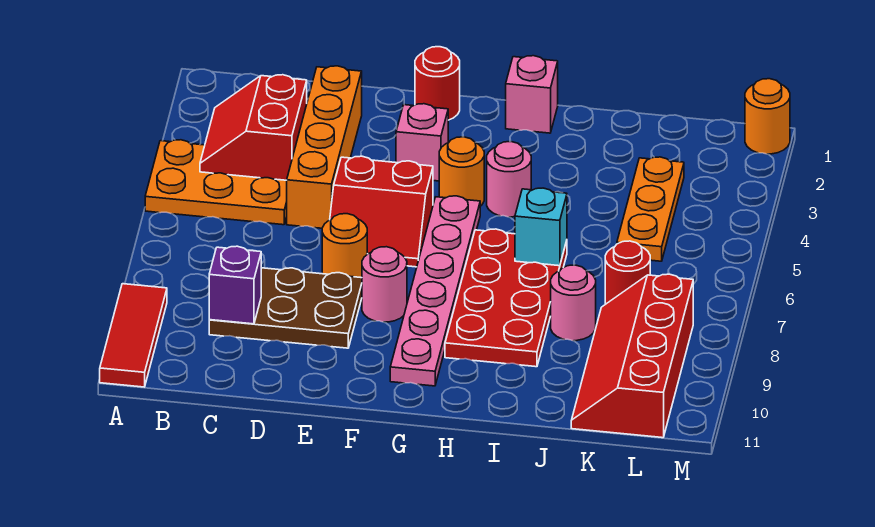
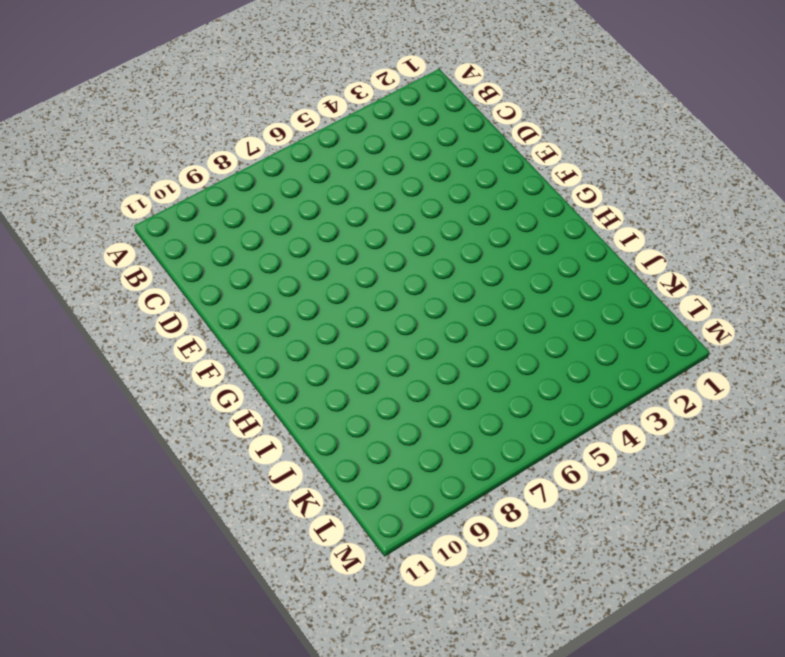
none -> orange 2x3 plate [145,140,287,225]
none -> red 1x3 tile [100,284,167,387]
none -> brown 2x3 plate [209,268,362,348]

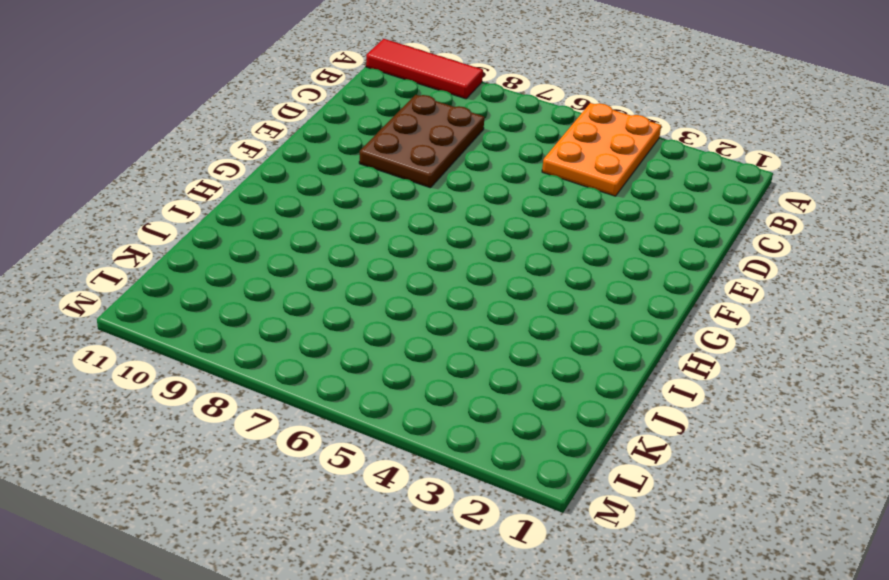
none -> orange 1x4 brick [287,66,362,228]
none -> red 2x2 slope [330,156,433,267]
none -> orange 1x1 round brick [322,214,367,278]

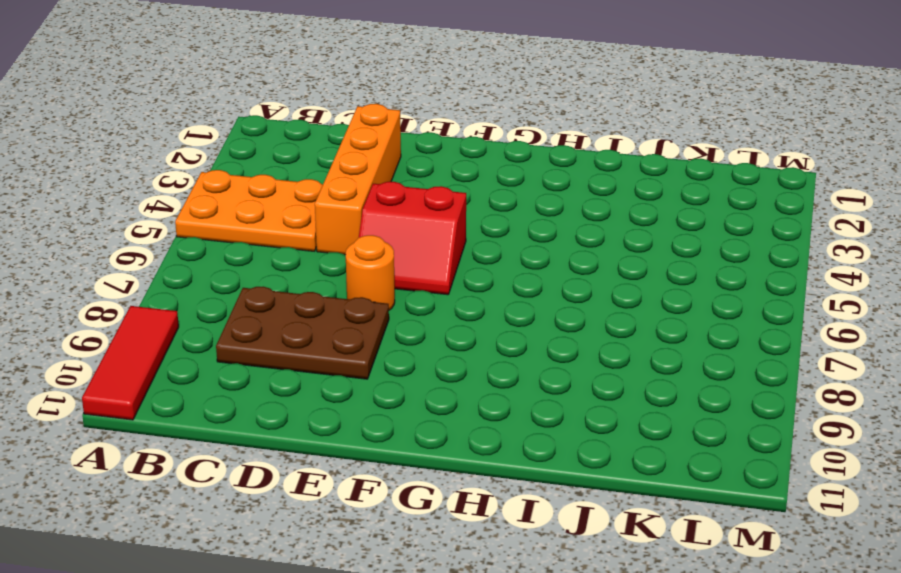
none -> red 1x1 round brick [415,47,460,120]
none -> pink 1x1 brick [396,104,448,181]
none -> pink 1x1 round brick [362,247,407,322]

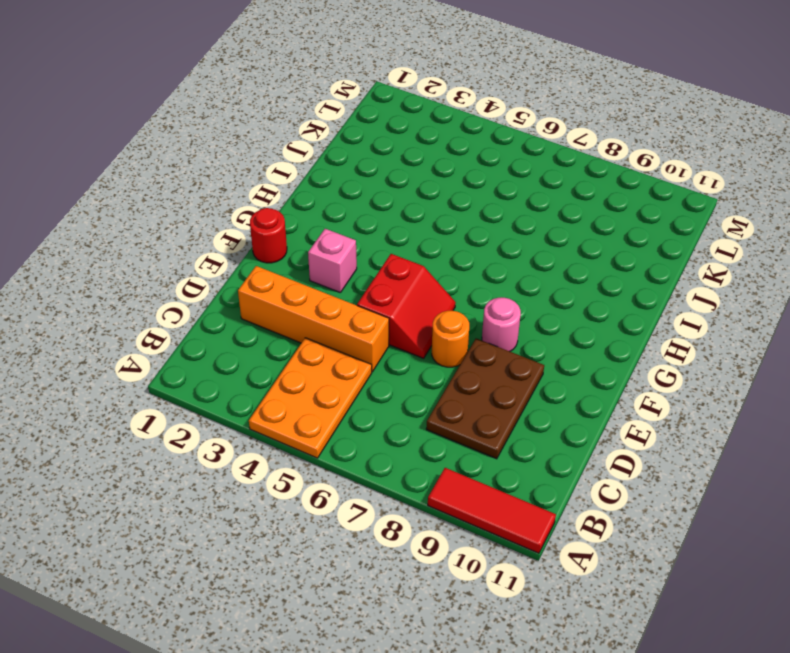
none -> orange 1x1 round brick [439,137,484,206]
none -> pink 1x6 plate [390,196,480,386]
none -> pink 1x1 brick [506,56,558,133]

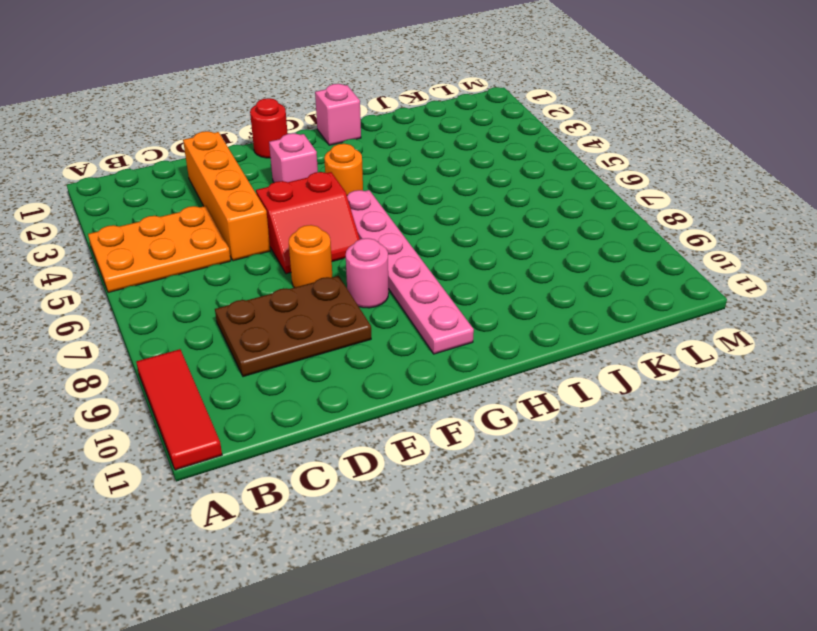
none -> pink 1x1 round brick [487,142,531,217]
none -> red 2x4 plate [445,229,567,367]
none -> pink 1x1 round brick [551,265,596,341]

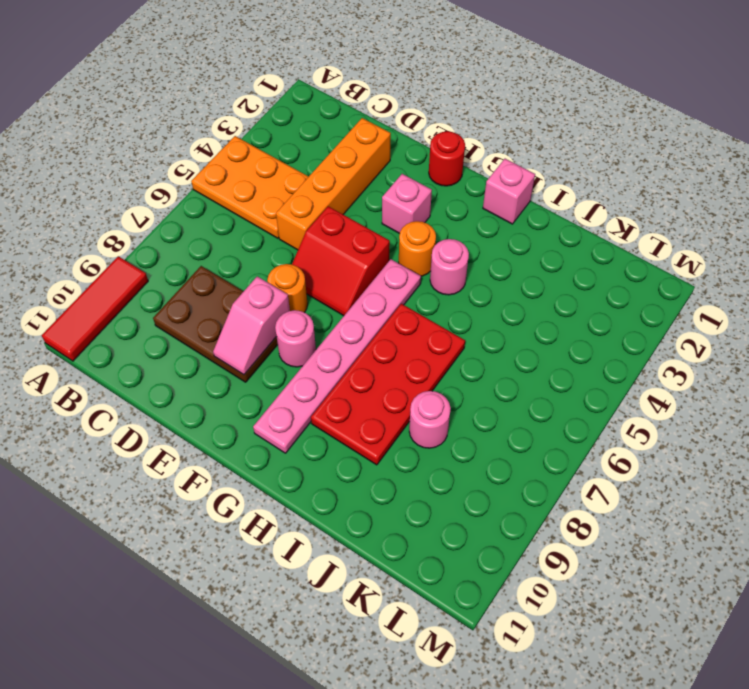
pink 1x2 slope [213,276,290,375] -> none
none -> orange 1x3 plate [617,157,684,261]
none -> red 1x1 round brick [605,241,650,304]
none -> red 2x4 slope [571,274,693,438]

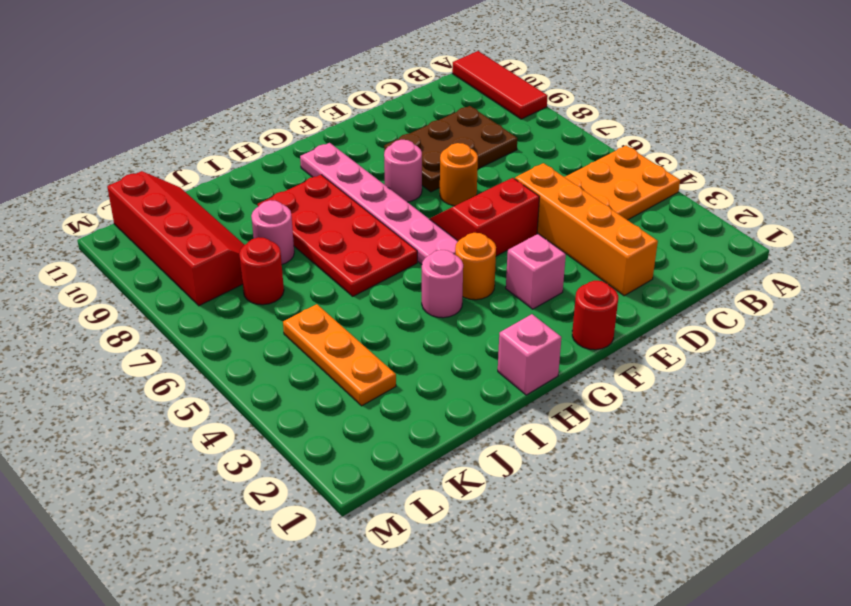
none -> orange 1x1 round brick [745,79,790,154]
none -> red 2x2 slope [200,75,307,180]
none -> purple 1x1 brick [209,246,261,324]

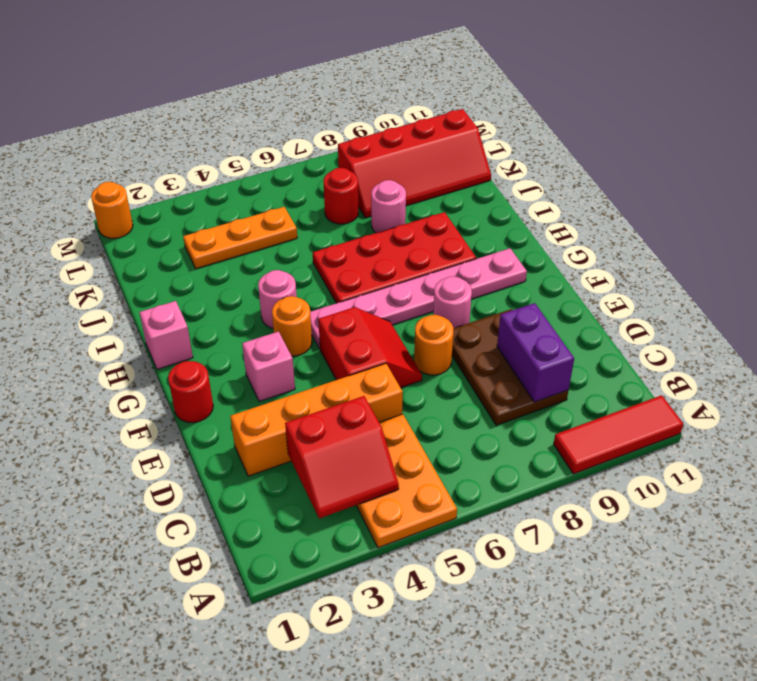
purple 1x2 brick [497,303,574,402] -> purple 1x1 brick [209,246,261,324]
none -> cyan 1x1 brick [515,188,567,266]

